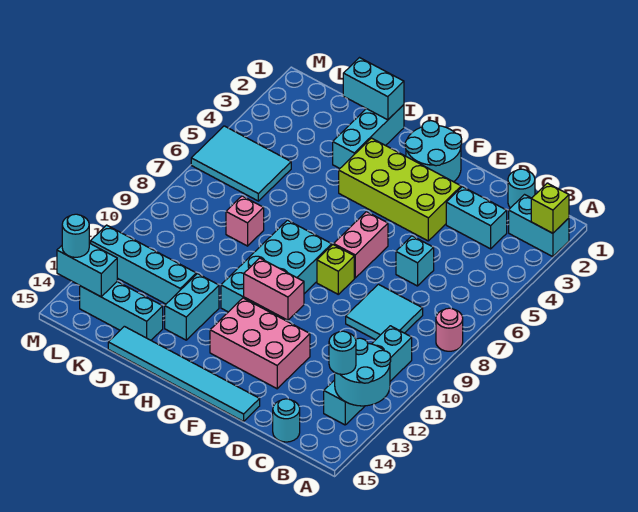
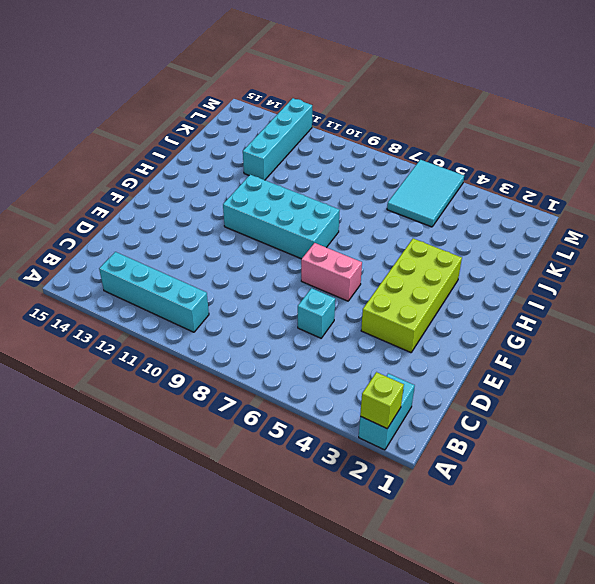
none -> pink 1x1 round brick [436,308,463,351]
none -> cyan 1x1 round brick [508,169,535,208]
none -> cyan 1x2 brick [446,187,507,249]

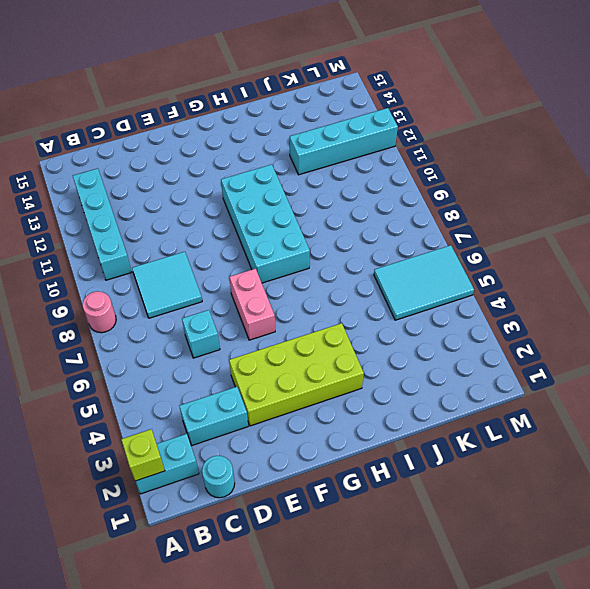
none -> cyan 1x1 round brick [273,399,300,442]
none -> pink 2x3 brick [210,298,310,389]
none -> cyan 1x6 tile [108,326,260,421]

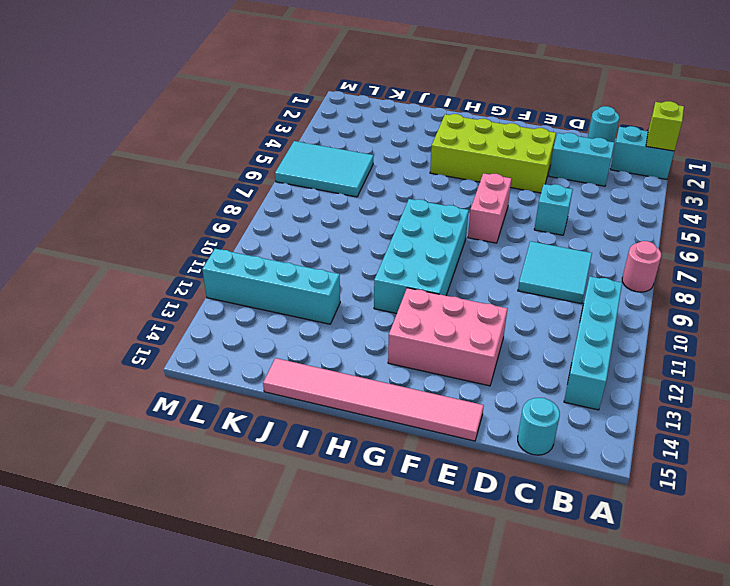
pink 1x6 tile [263,358,484,441] -> cyan 1x6 tile [108,326,260,421]
none -> cyan 2x2 round brick [405,121,462,182]
none -> lime 1x1 brick [317,245,354,294]
none -> cyan 1x3 brick [333,105,404,168]

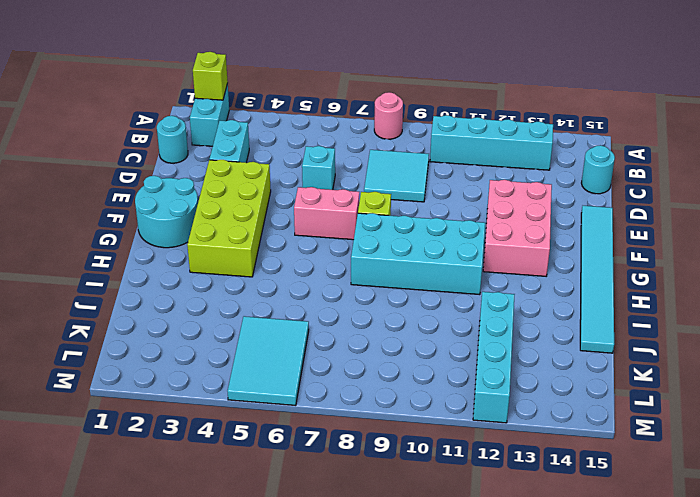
none -> cyan 1x3 brick [333,105,404,168]
none -> cyan 1x2 brick [165,274,219,340]
none -> pink 1x1 brick [226,196,264,246]

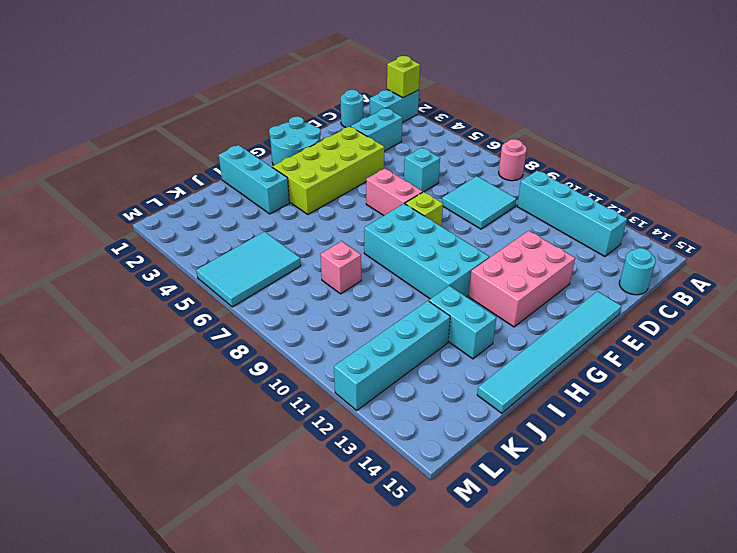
none -> cyan 1x3 brick [80,282,163,340]
none -> cyan 2x2 round brick [335,338,391,406]
none -> pink 1x2 brick [244,258,304,320]

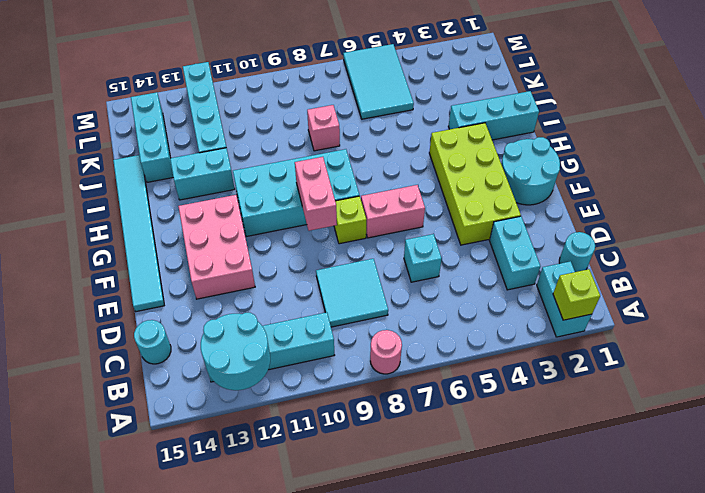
pink 1x2 brick [295,157,337,231] -> pink 1x2 brick moved to [244,258,304,320]
none -> cyan 1x2 brick [343,58,404,120]
none -> cyan 1x2 brick [57,243,117,297]
none -> cyan 1x1 round brick [329,331,356,374]

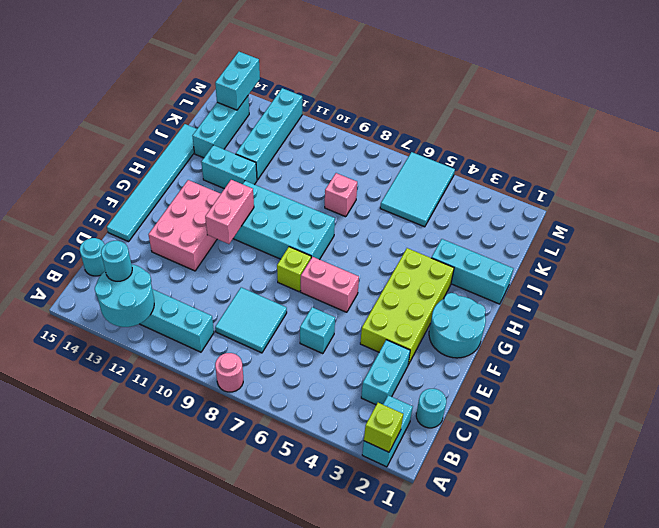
none -> cyan 1x2 brick [343,58,404,120]
none -> cyan 1x1 round brick [62,214,89,257]

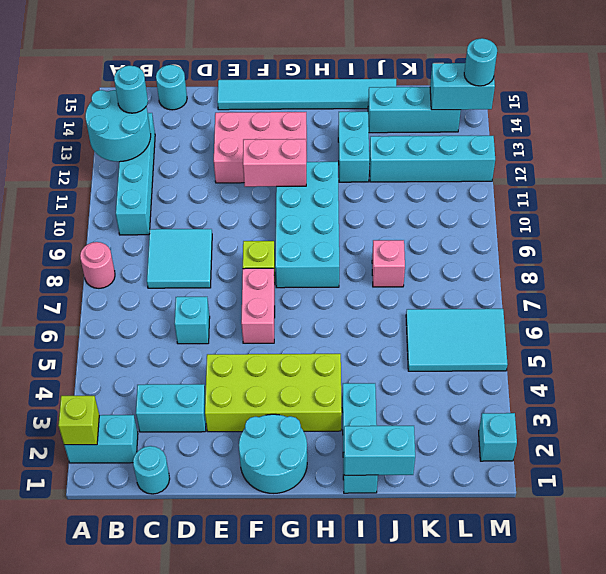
cyan 1x1 brick [479,413,517,461] -> none

